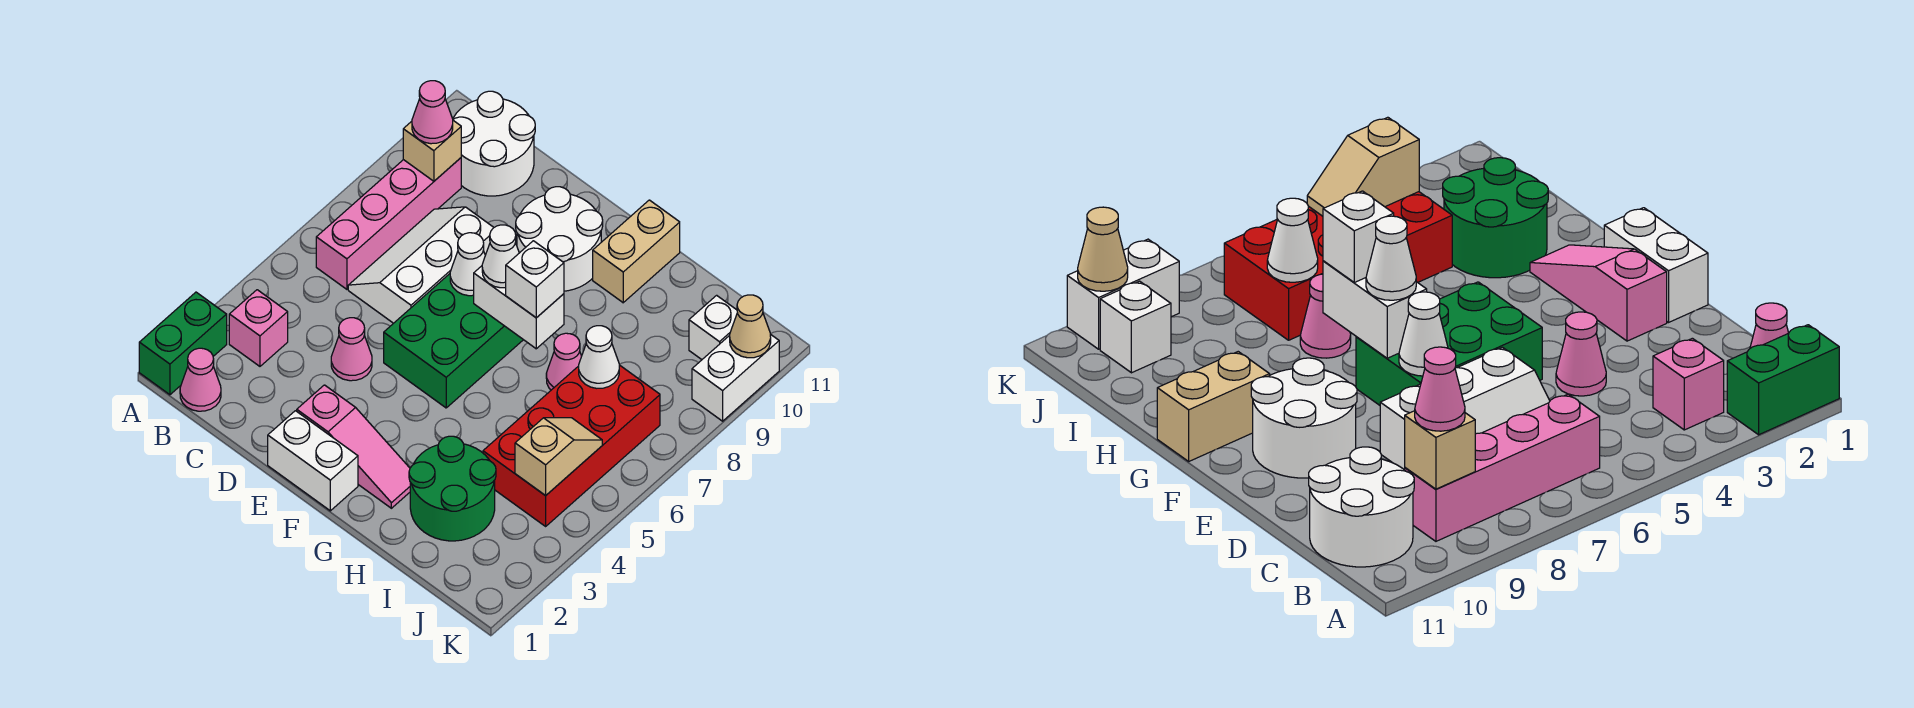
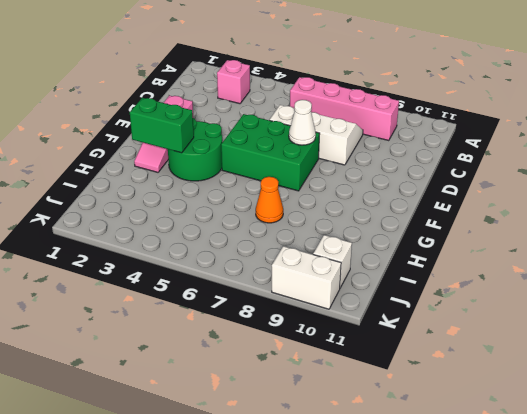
green 2x2 round brick [168,118,222,181] -> green 2x2 round brick moved to [409,436,496,541]
green 1x2 brick [130,98,194,153] -> green 1x2 brick moved to [139,292,227,395]
orange 1x1 cone [256,177,283,223] -> pink 1x1 cone [546,333,582,390]
none -> pink 1x1 cone [180,348,221,411]
none -> white 2x2 round brick [453,91,535,196]
none -> pink 1x1 cone [331,318,372,381]

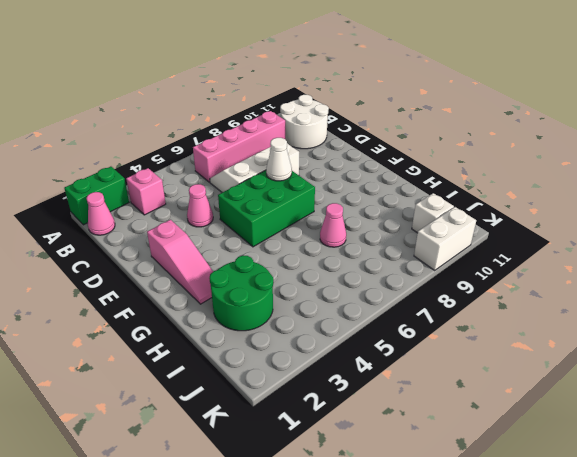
none -> white 1x2 brick [268,411,358,511]
none -> white 2x2 round brick [516,187,603,291]
none -> tan 1x2 brick [593,200,680,303]

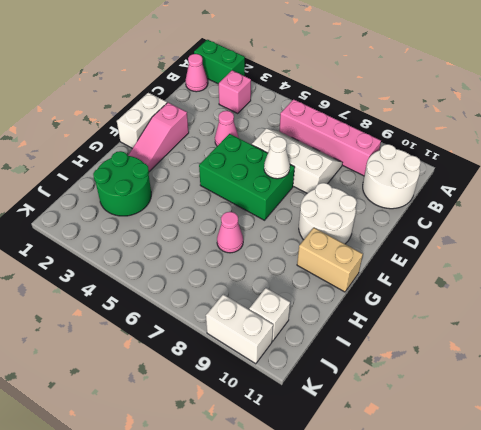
none -> red 2x4 brick [483,365,660,526]
none -> tan 1x1 brick [403,121,461,181]
none -> white 1x2 brick [474,266,564,349]

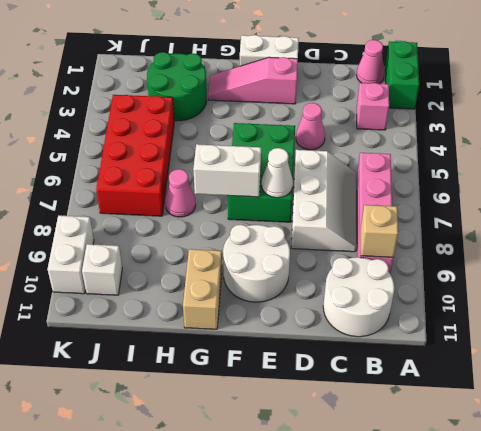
none -> white 1x1 cone [579,326,619,388]
none -> tan 1x2 slope [515,418,602,496]
none -> tan 1x1 cone [730,295,771,358]

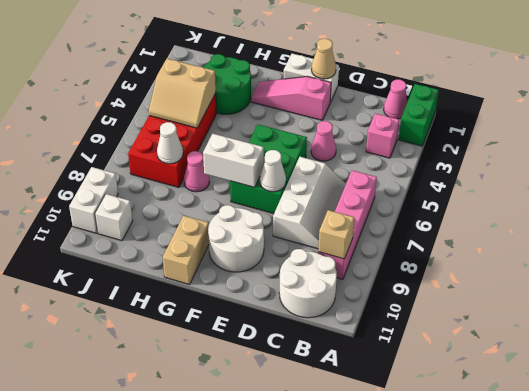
tan 1x1 cone [311,39,336,79] -> tan 1x1 cone moved to [730,295,771,358]
tan 2x2 slope [149,59,216,128] -> tan 1x2 slope [515,418,602,496]
none -> pink 1x1 cone [412,81,453,144]
none -> white 1x1 cone [482,225,519,288]
none -> white 1x1 brick [506,241,564,318]

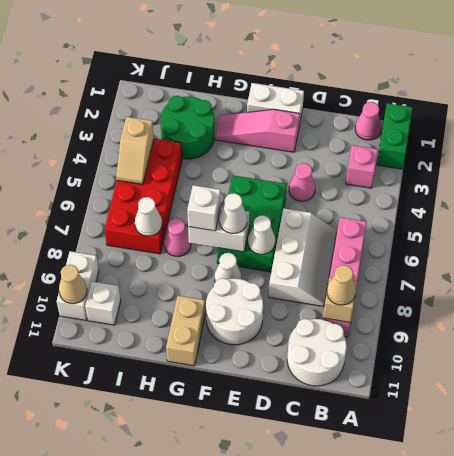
tan 1x1 cone [327,265,356,305] -> pink 1x1 cone [412,81,453,144]
white 1x1 cone [215,253,241,282] -> none

